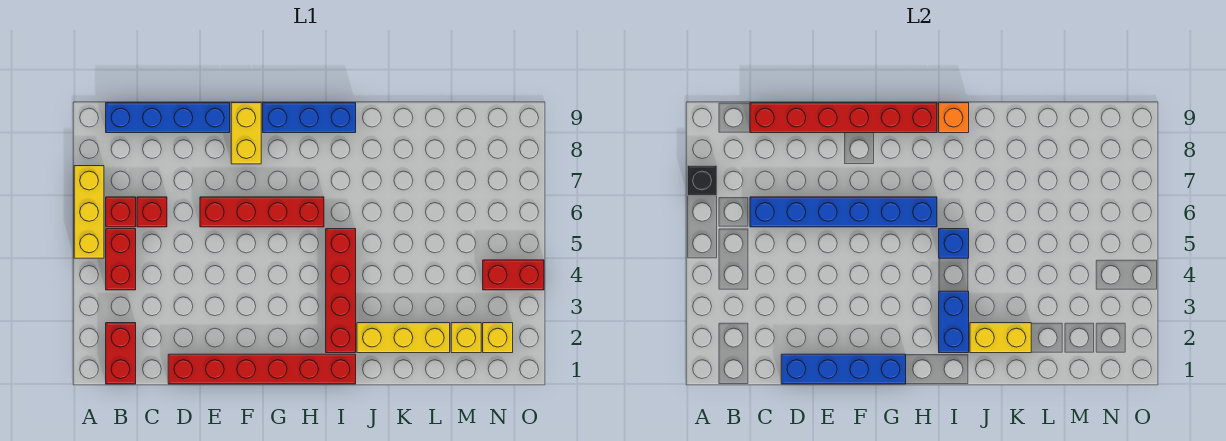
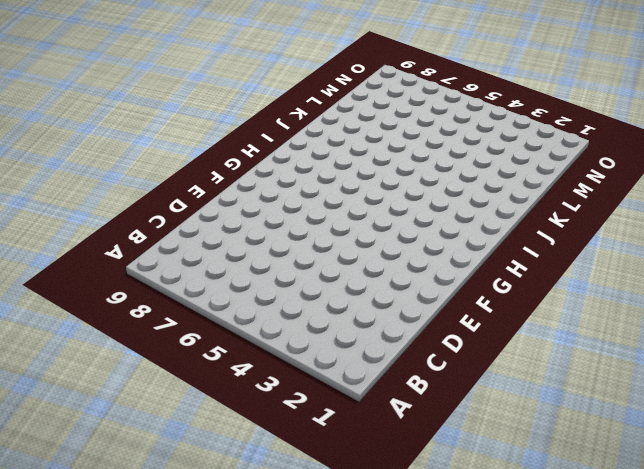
none -> yellow 1x3 brick [74,166,104,258]
none -> red 1x2 brick [106,323,136,384]
none -> red 1x2 brick [106,229,136,290]

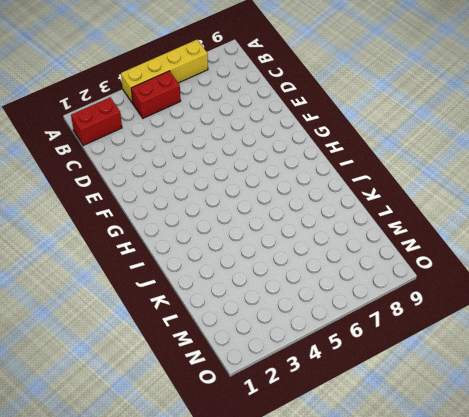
yellow 1x4 brick [121,40,208,103] -> yellow 1x3 brick [74,166,104,258]
none -> red 1x1 brick [106,197,136,227]
none -> blue 1x4 brick [106,103,230,133]
none -> red 1x1 brick [137,197,167,227]

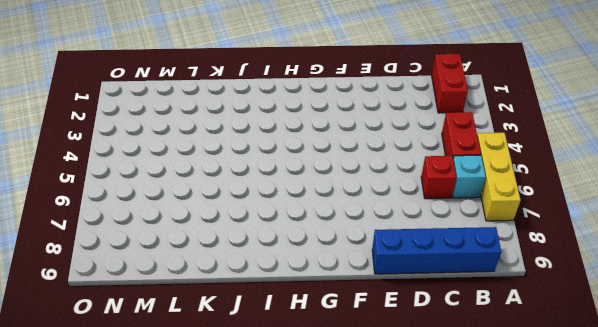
cyan 1x1 brick [452,155,486,198] -> red 1x1 brick [106,197,136,227]
none -> red 1x6 brick [168,354,356,384]
none -> red 1x4 brick [200,197,324,227]
none -> yellow 1x2 brick [231,103,261,164]

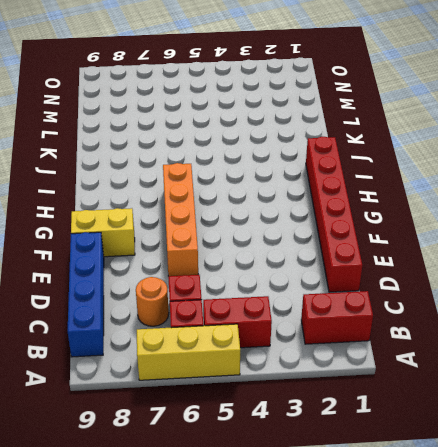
orange 1x1 round brick [136,277,169,326] -> none
orange 1x4 brick [163,163,198,276] -> red 1x4 brick [200,197,324,227]
none -> blue 1x3 brick [263,103,356,133]
none -> red 1x4 brick [326,229,356,353]
none -> yellow 1x3 brick [357,323,450,353]

